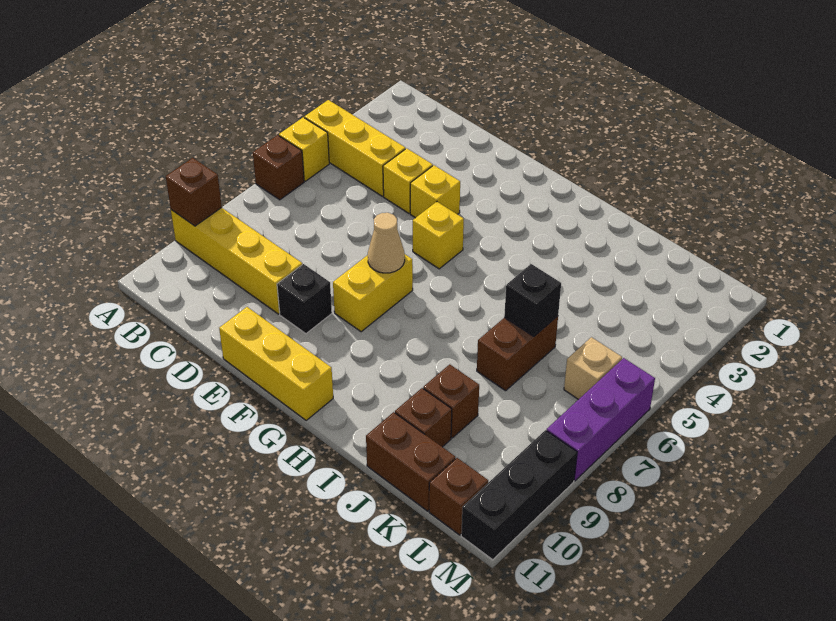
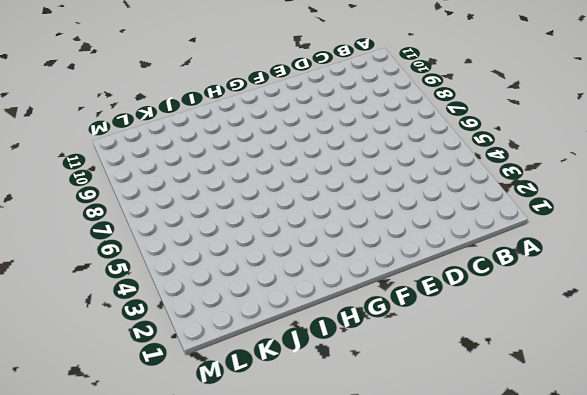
none -> yellow 1x3 brick [305,100,405,196]
none -> yellow 1x1 brick [279,117,329,181]
none -> brown 1x1 brick [253,135,304,200]

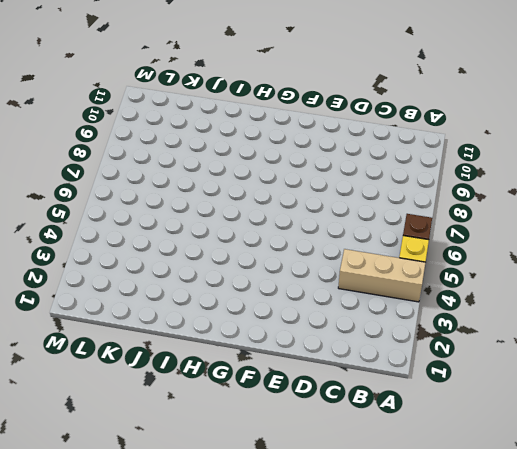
tan 1x3 brick [338,249,426,302] -> yellow 1x3 brick [305,100,405,196]
none -> yellow 1x4 brick [171,208,302,314]
none -> yellow 1x1 brick [383,148,433,213]
none -> yellow 1x1 brick [410,165,460,218]

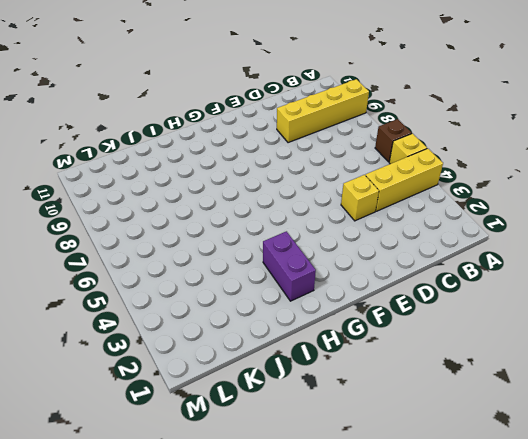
purple 1x2 brick [263,231,316,301] -> none
none -> yellow 1x1 brick [410,165,460,218]
none -> black 1x1 brick [277,264,332,334]
none -> yellow 1x3 brick [219,307,333,420]

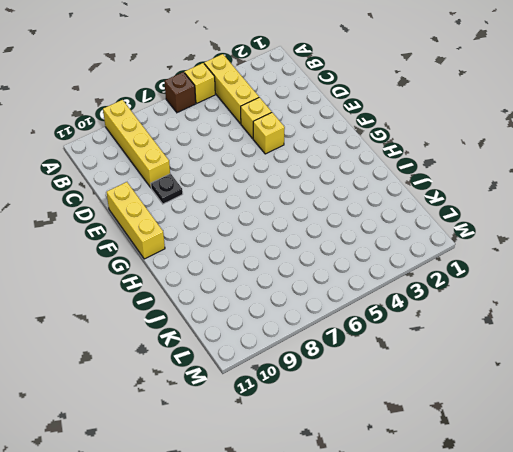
black 1x1 plate [151,174,183,204] -> black 1x1 brick [277,264,332,334]
none -> yellow 1x1 brick [413,202,464,269]
none -> yellow 1x2 brick [333,255,413,332]
none -> brown 1x2 brick [477,316,558,391]

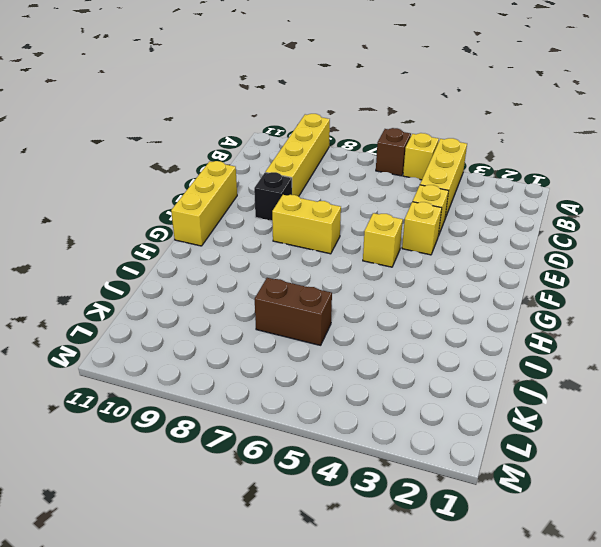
none -> brown 1x1 brick [423,364,479,438]
none -> brown 1x1 brick [395,388,452,447]
none -> brown 1x2 brick [366,412,455,511]

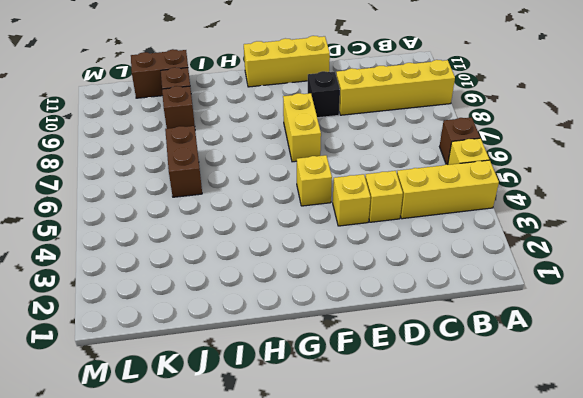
none -> tan 1x1 brick [564,337,622,400]
none -> brown 1x1 brick [429,458,488,535]
none -> purple 1x3 brick [547,358,655,481]

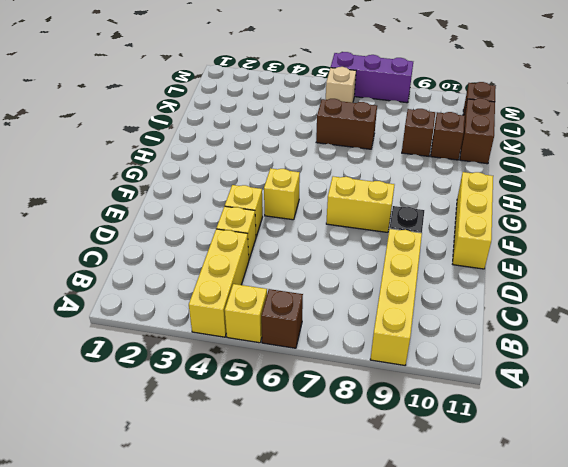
none -> black 1x3 brick [461,430,577,560]
none -> brown 1x1 brick [166,158,222,226]
none -> tan 1x1 cone [368,213,405,273]

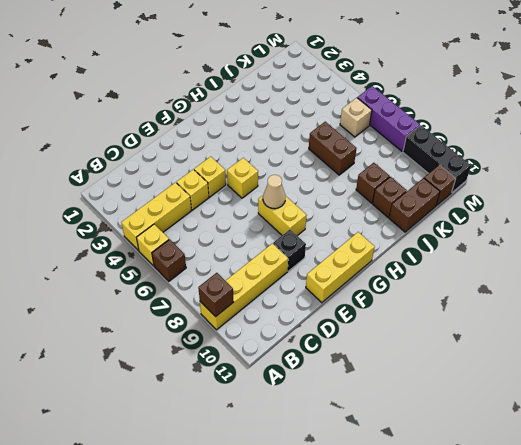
none -> black 1x1 brick [504,264,561,336]

